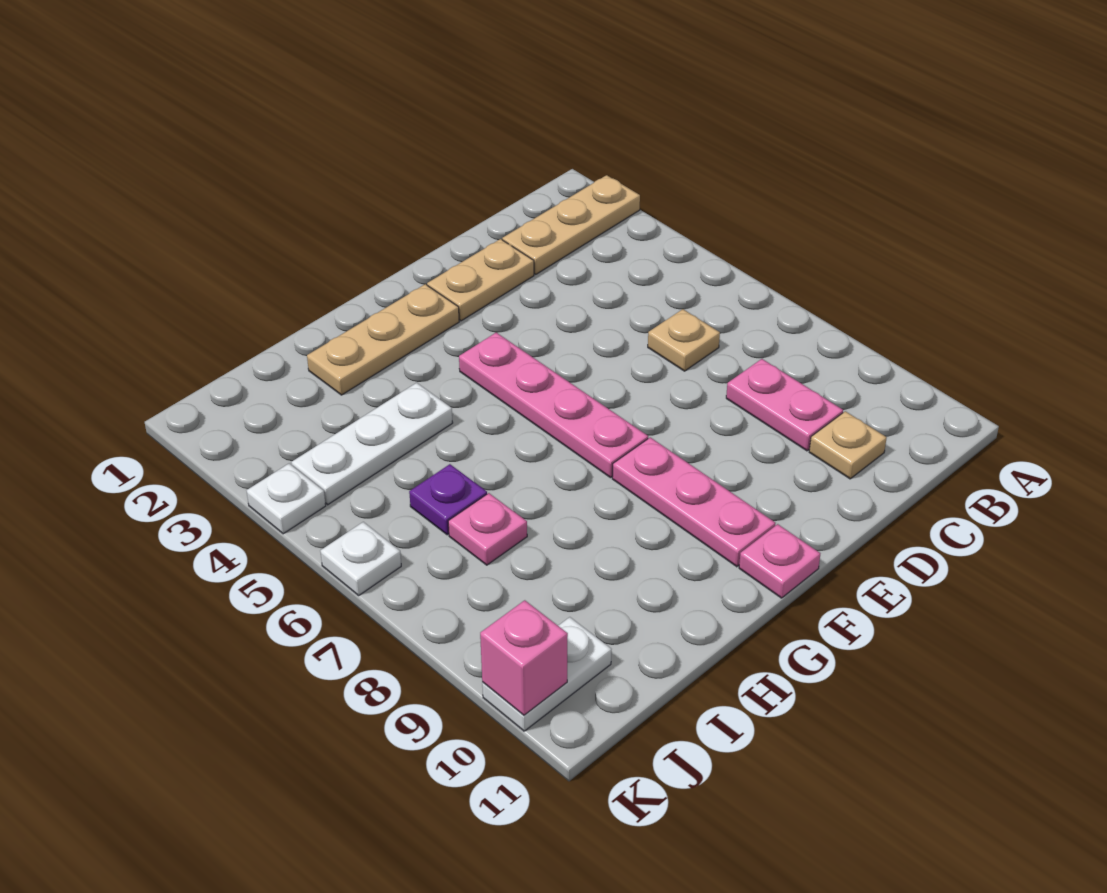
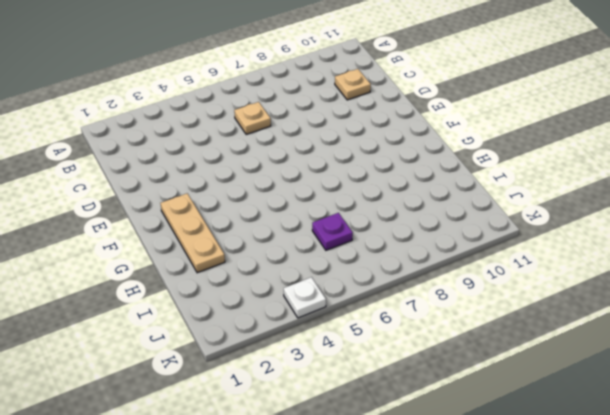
none -> tan 1x3 plate [502,175,640,274]
none -> pink 1x2 plate [726,359,843,451]
none -> tan 1x2 plate [427,239,534,321]

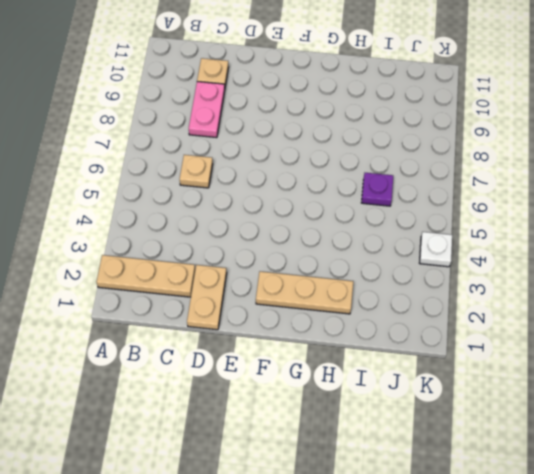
tan 1x2 plate [187,265,227,330] -> tan 1x2 plate turned to [427,239,534,321]
none -> pink 1x4 plate [459,333,648,478]
none -> pink 1x3 plate [612,437,775,567]
none -> pink 1x1 plate [739,524,820,598]

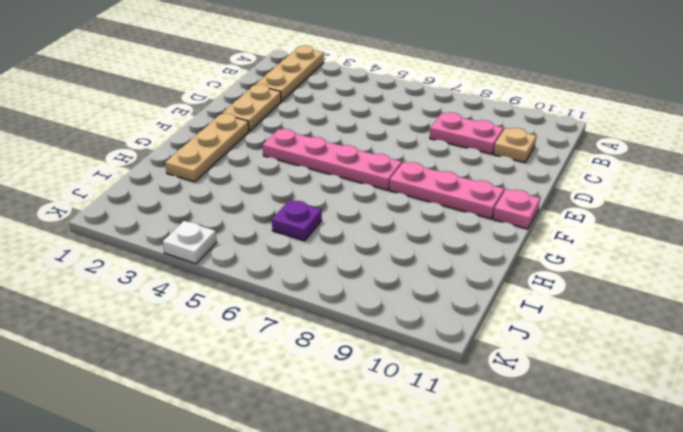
none -> tan 1x1 plate [648,309,720,371]
none -> white 1x3 plate [291,383,453,505]
none -> pink 1x1 plate [448,493,527,565]

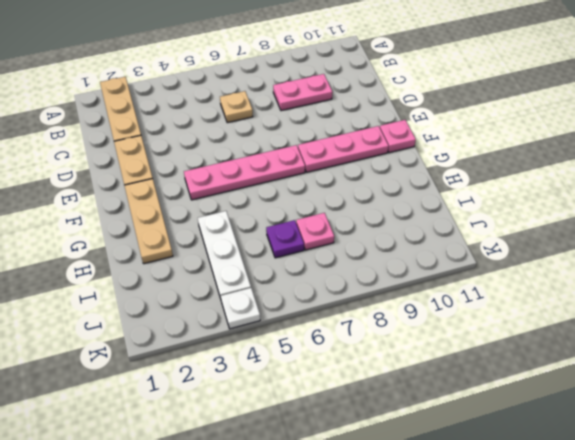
none -> tan 1x1 plate [809,411,887,479]
none -> white 1x2 plate [482,617,612,731]
none -> white 1x1 plate [320,522,401,595]

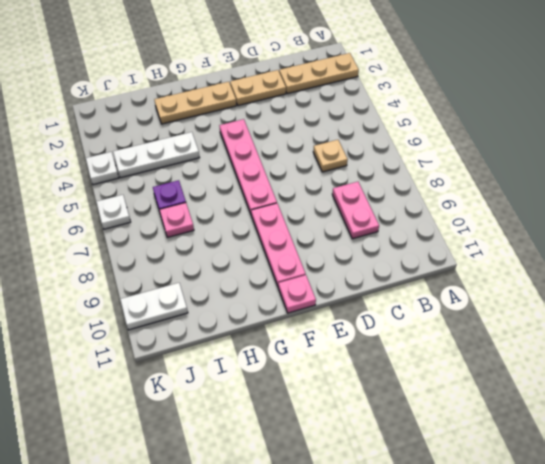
none -> tan 1x1 plate [809,411,887,479]
none -> pink 1x1 brick [480,600,568,715]

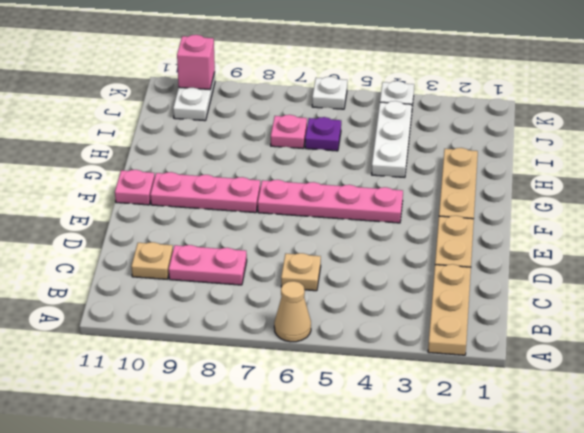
tan 1x1 cone [274,281,311,342] -> none

